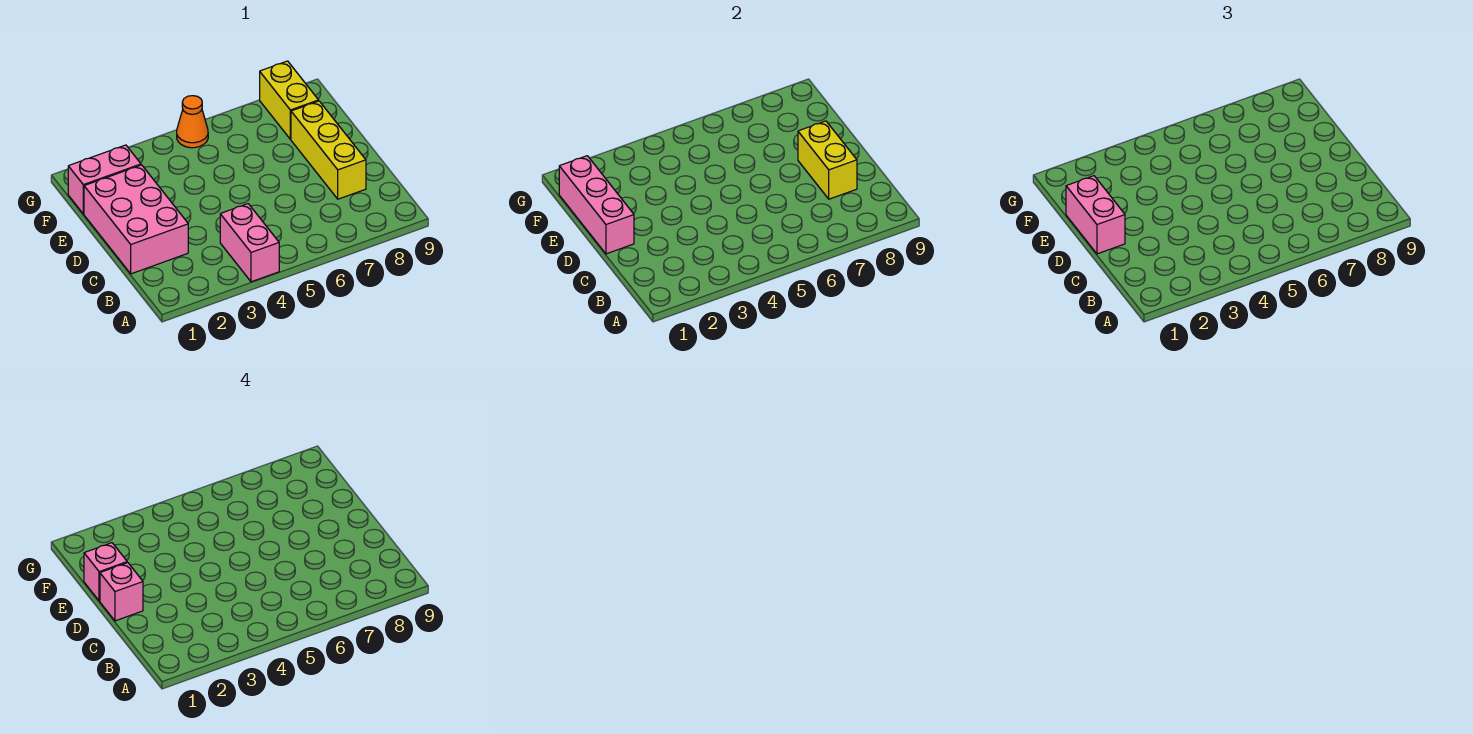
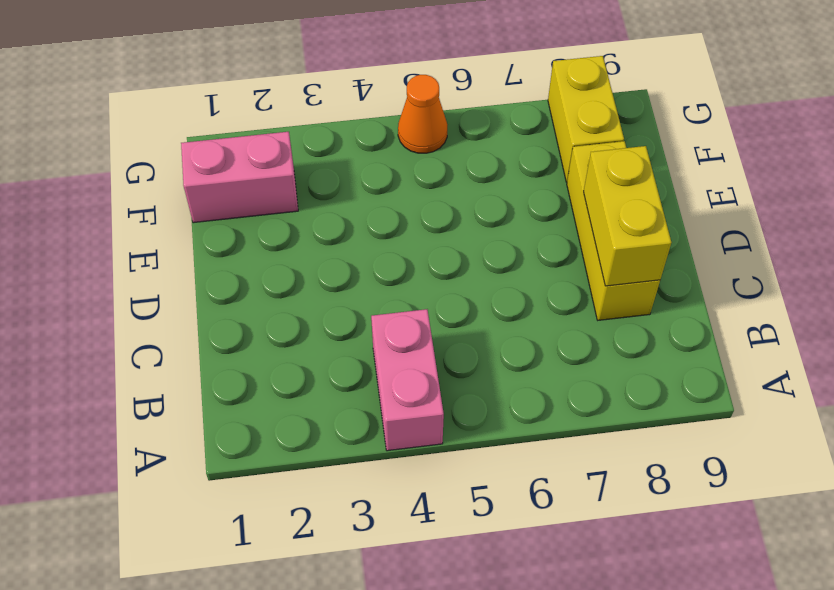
none -> pink 2x3 brick [84,165,188,274]
none -> pink 1x3 brick [559,156,634,254]

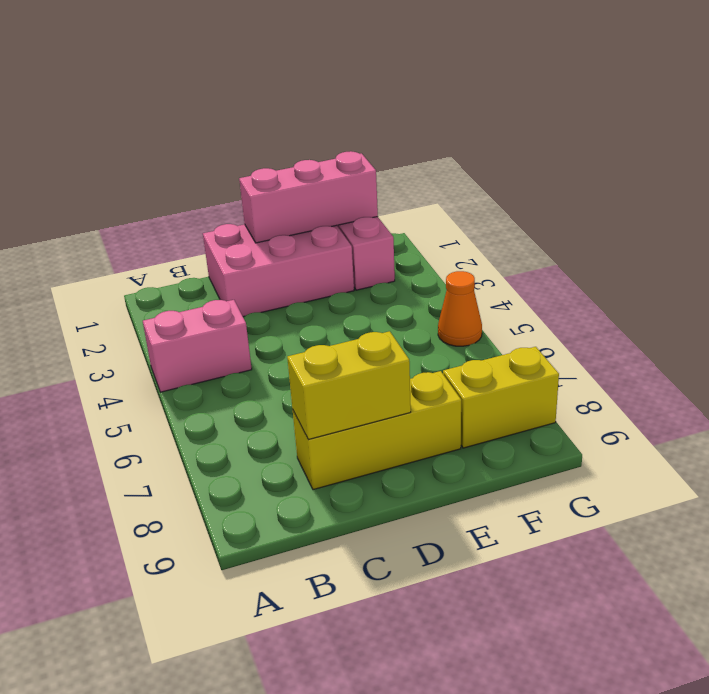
none -> pink 1x2 brick [1066,176,1125,254]
none -> pink 1x1 brick [100,563,143,621]

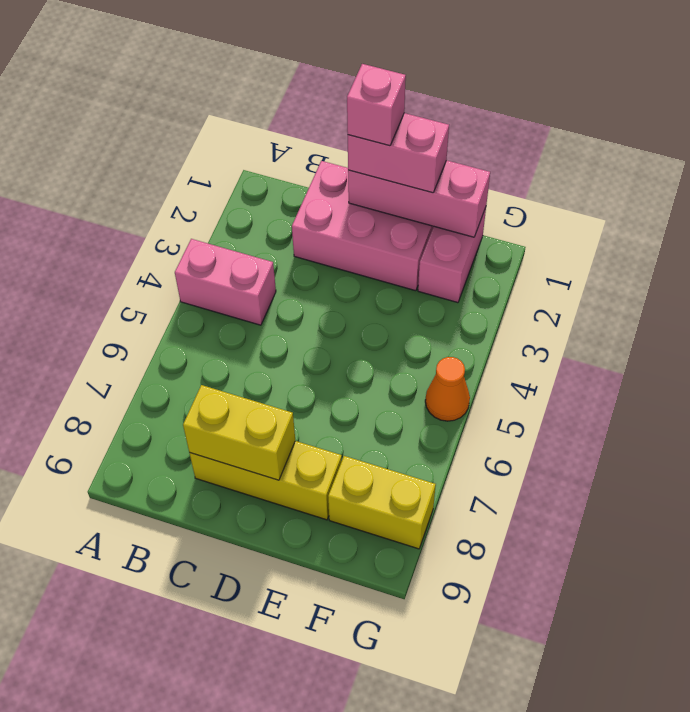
none -> pink 1x1 brick [84,543,127,601]

